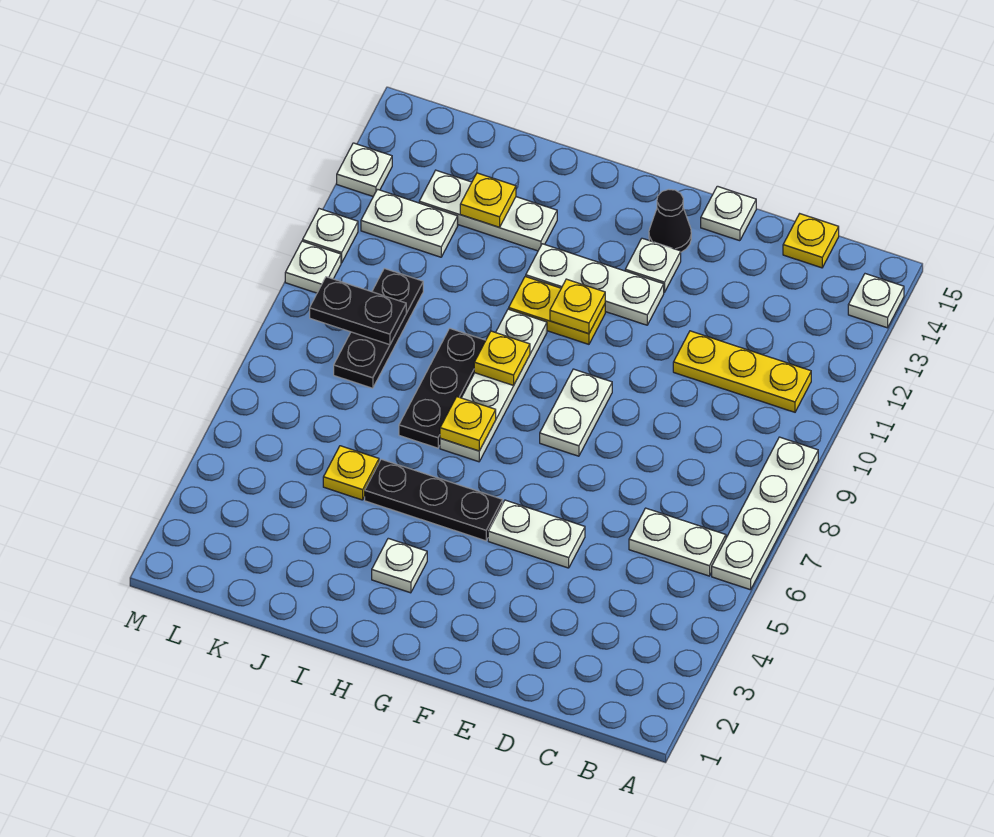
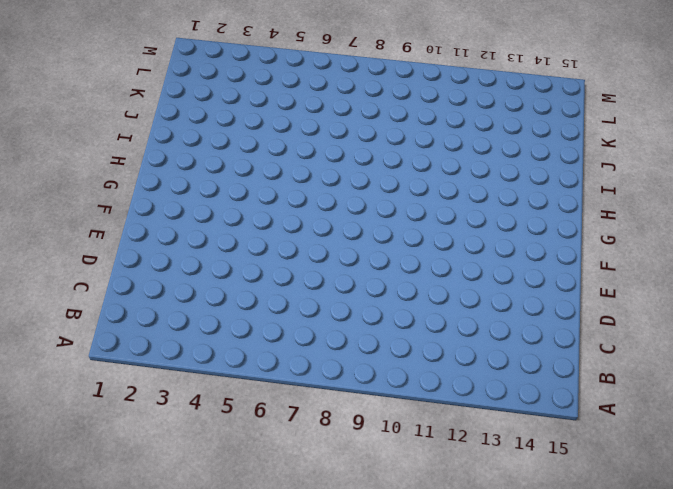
none -> white 1x4 plate [712,437,818,590]
none -> white 1x1 plate [848,274,904,328]
none -> white 1x2 plate [629,508,726,576]

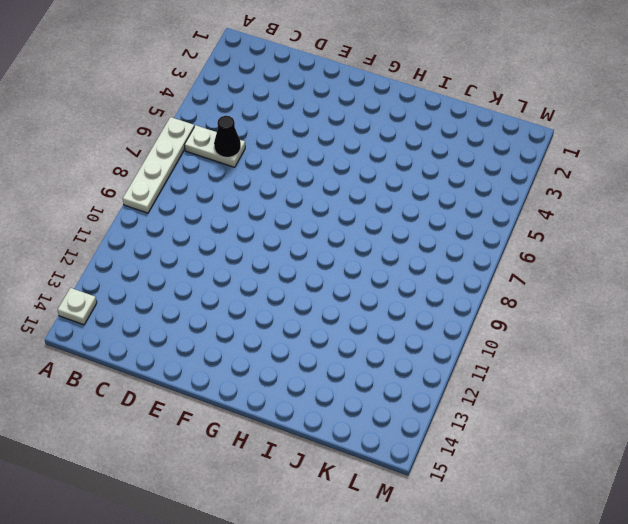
black 1x1 cone [214,116,241,157] -> black 1x1 cone moved to [649,189,691,252]
none -> yellow 1x3 plate [673,331,811,412]
none -> yellow 1x1 plate [783,214,839,268]
none -> white 1x2 plate [488,500,585,568]

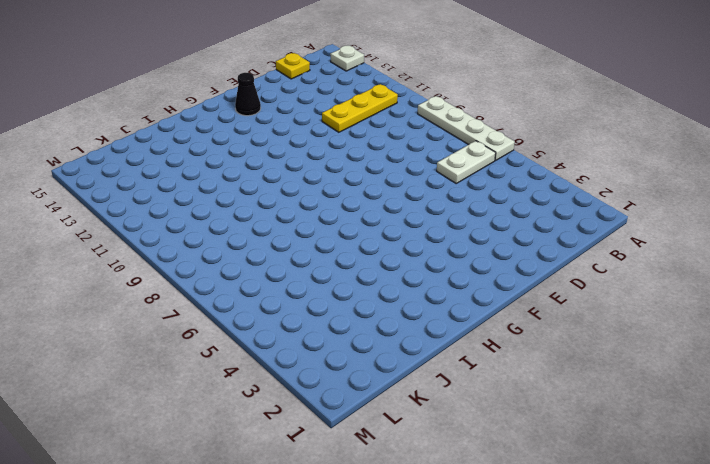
none -> white 1x2 plate [488,500,585,568]
none -> white 1x1 plate [701,186,756,241]
none -> white 1x2 plate [540,369,612,456]

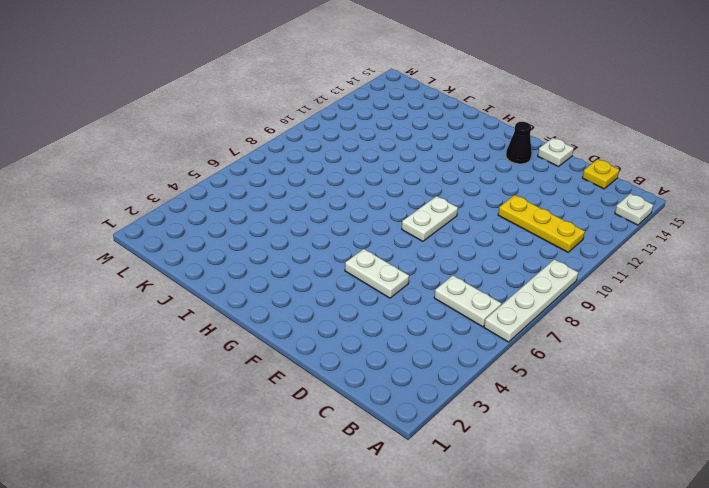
none -> white 1x3 plate [526,244,664,325]
none -> white 1x1 plate [625,238,681,292]
none -> black 1x3 plate [365,459,503,541]

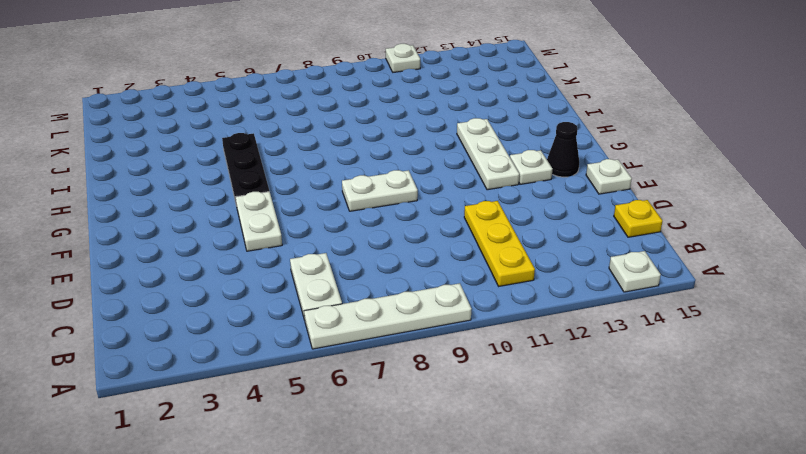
none -> yellow 1x2 plate [509,276,605,344]
none -> white 1x1 plate [372,538,427,593]
none -> white 1x4 plate [440,309,547,462]

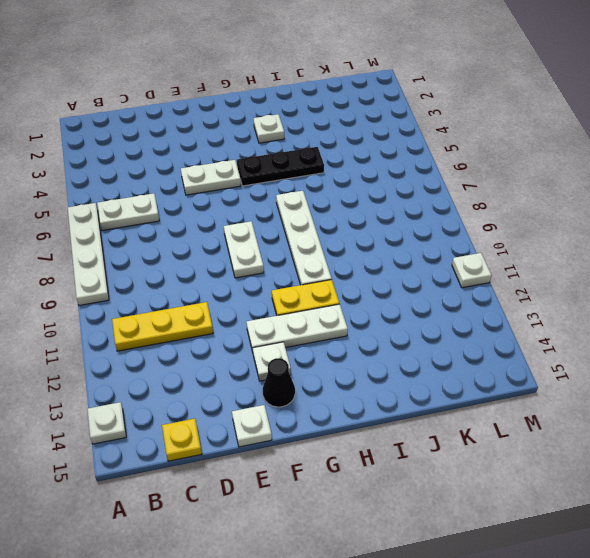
none -> black 1x3 plate [399,328,486,448]
none -> white 1x3 plate [419,170,557,251]
none -> yellow 1x1 plate [323,446,379,500]

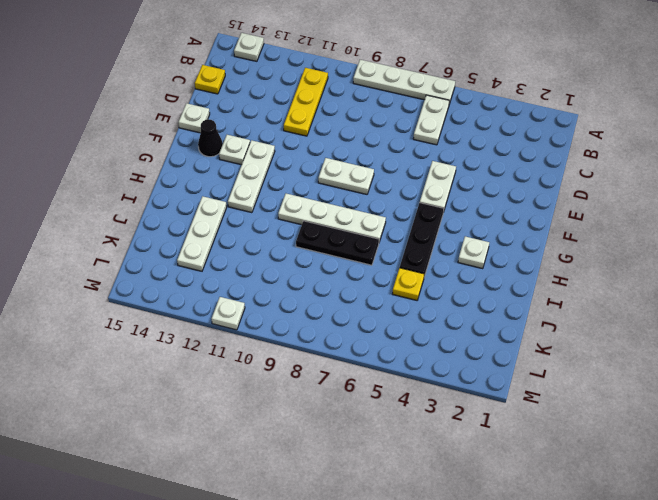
none -> yellow 1x2 plate [509,276,605,344]
none -> black 1x3 plate [334,268,423,388]
none -> white 1x2 plate [361,189,458,257]

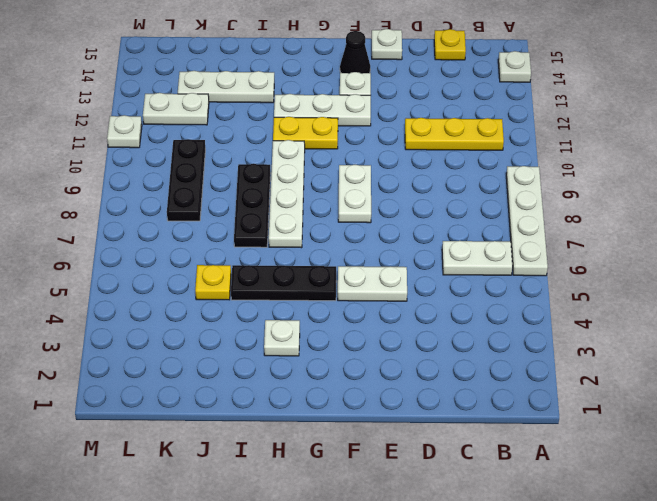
none -> white 1x1 plate [285,241,341,293]
none -> white 1x1 plate [337,143,392,196]
none -> yellow 1x1 plate [550,279,605,334]

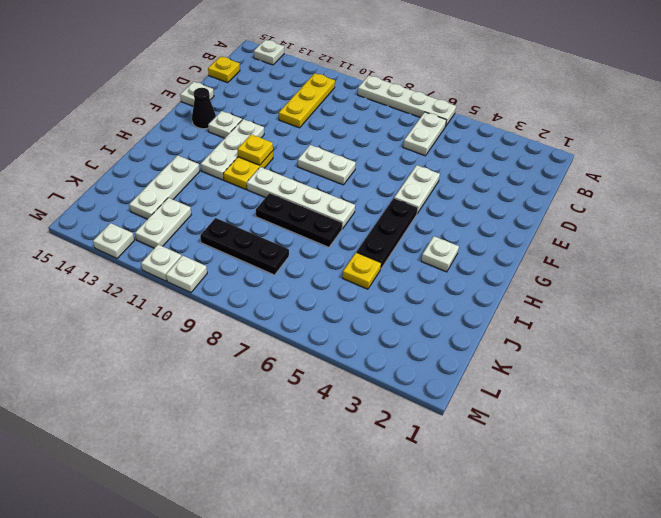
none -> yellow 1x1 plate [440,397,496,451]
none -> yellow 1x1 plate [474,331,530,385]
none -> yellow 1x1 plate [460,173,516,227]

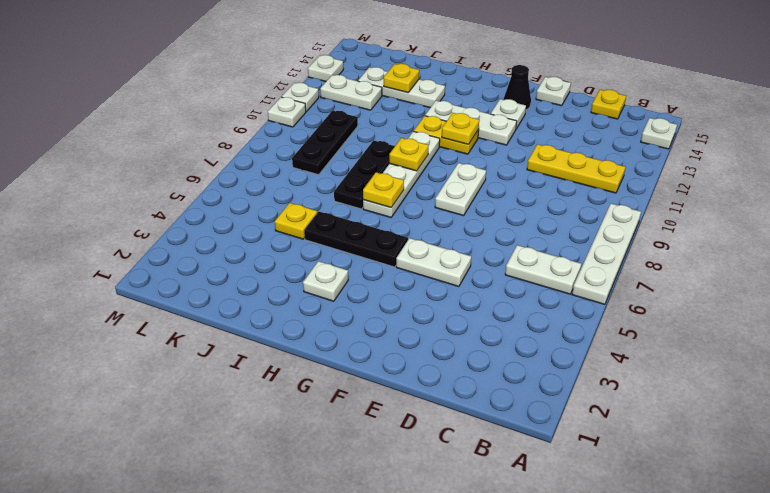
none -> black 1x2 plate [310,277,406,345]

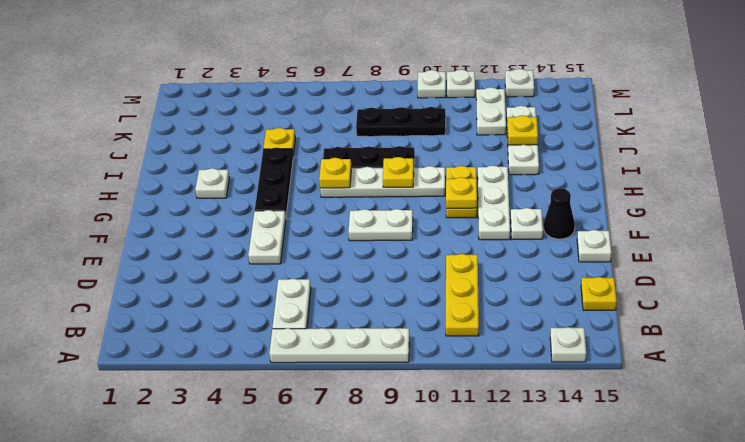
none -> black 1x2 plate [310,277,406,345]

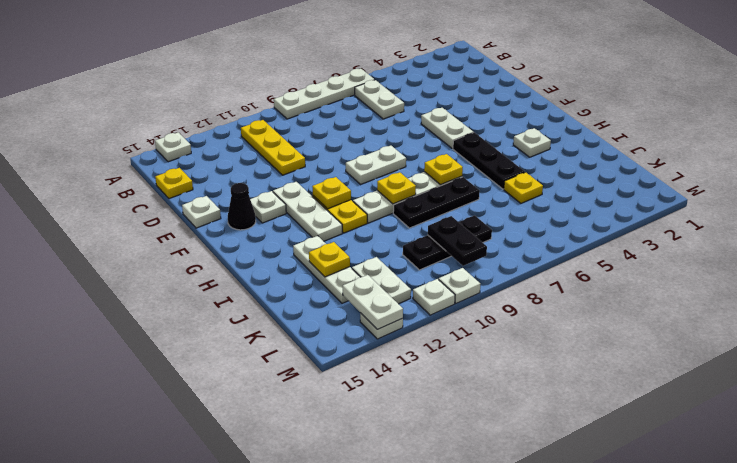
white 1x2 plate [343,275,403,329] -> none

